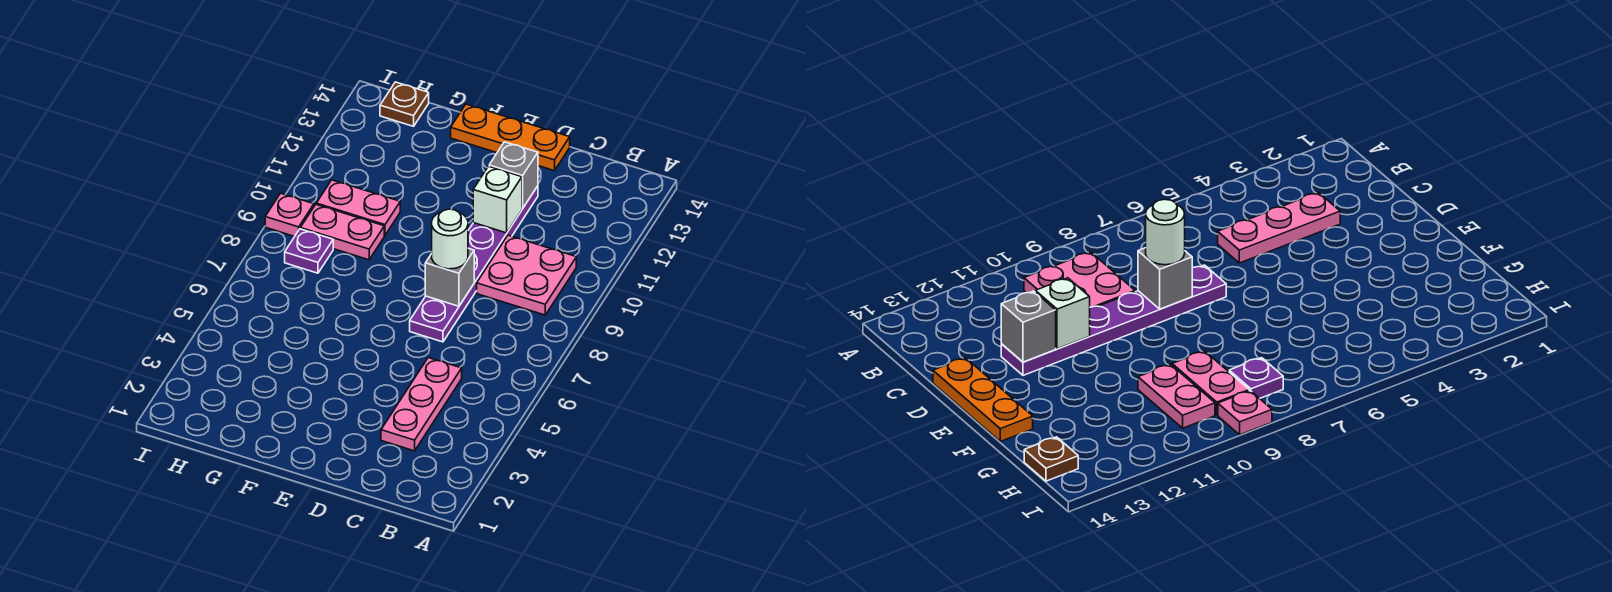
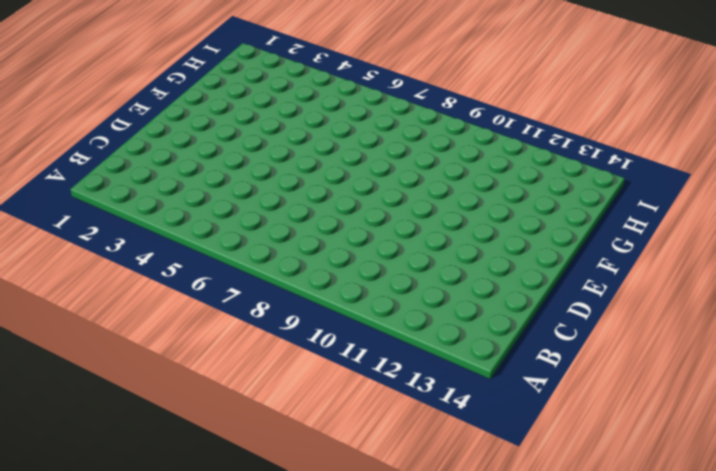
none -> pink 2x2 plate [477,235,576,315]
none -> pink 1x3 plate [381,358,462,451]
none -> purple 1x6 plate [410,186,538,342]

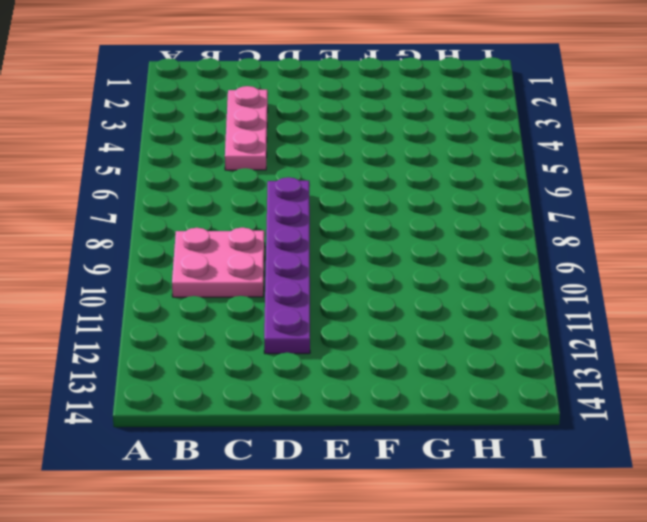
none -> orange 1x3 plate [451,104,570,171]
none -> pink 1x2 plate [300,205,384,260]
none -> pink 1x2 plate [316,180,400,235]

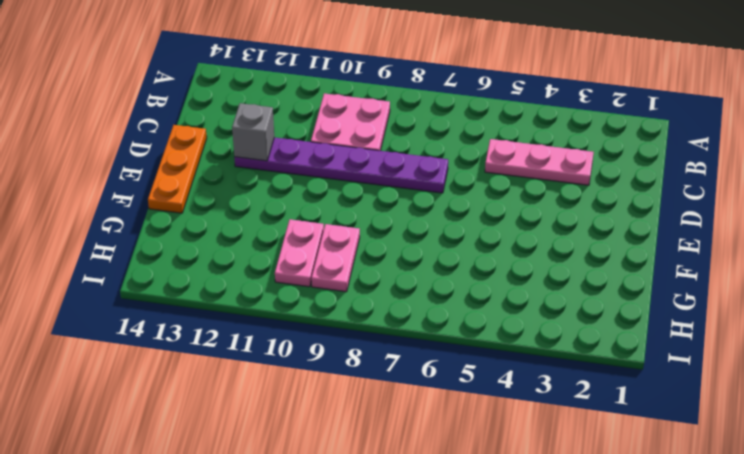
none -> purple 1x1 plate [285,229,333,273]
none -> brown 1x1 plate [380,82,429,126]
none -> pink 1x1 plate [265,193,314,237]

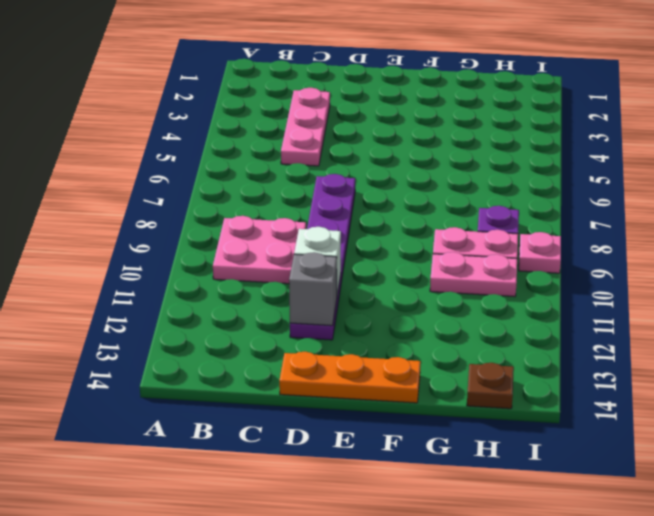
none -> grey 1x1 brick [425,248,474,306]
none -> white 1x1 round brick [432,209,468,269]

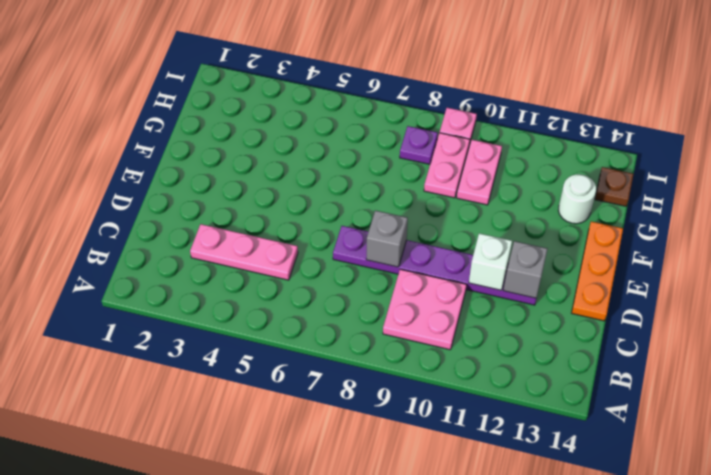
white 1x1 round brick [558,174,596,224] -> white 1x1 round brick moved to [432,209,468,269]

